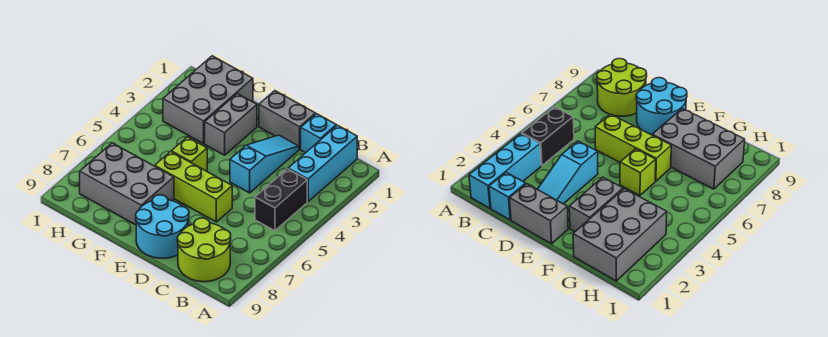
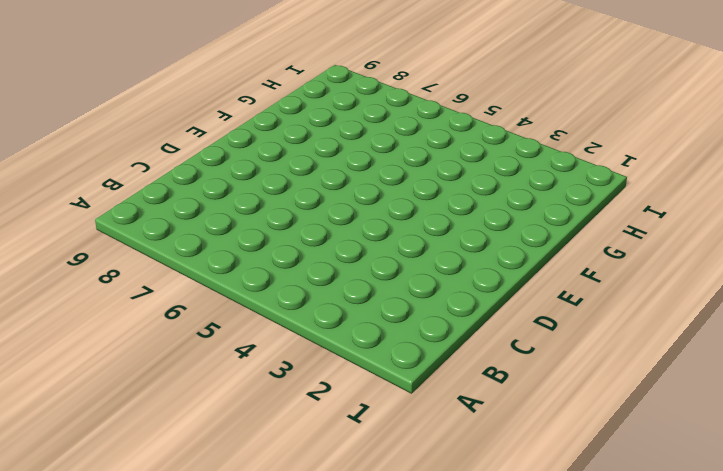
none -> cyan 1x3 brick [288,125,357,202]
none -> black 1x2 brick [255,169,307,231]
none -> lime 2x2 round brick [177,218,231,282]

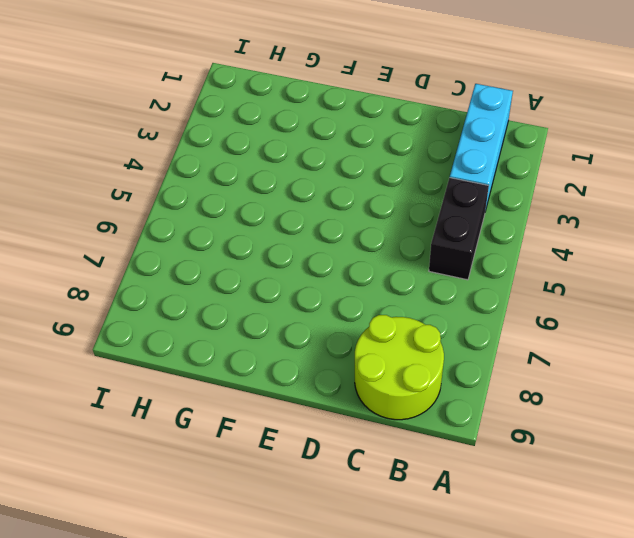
none -> cyan 1x1 brick [301,114,336,153]
none -> grey 1x2 brick [259,91,316,149]
none -> cyan 1x3 slope [230,135,299,193]

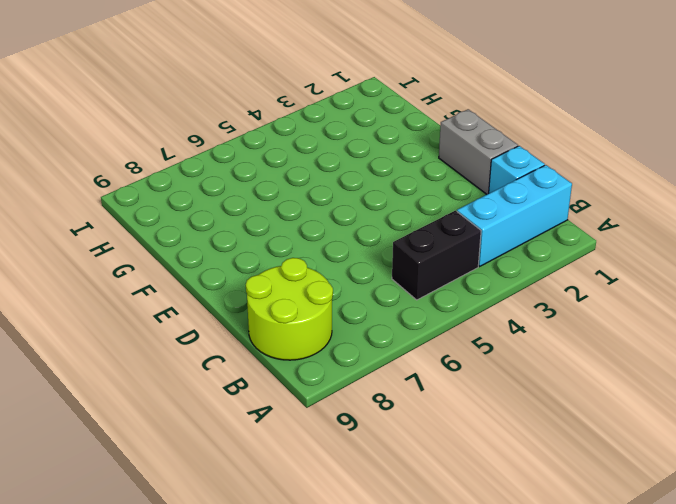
none -> cyan 1x3 slope [230,135,299,193]
none -> lime 1x3 brick [155,152,232,222]
none -> cyan 2x2 round brick [136,195,189,258]

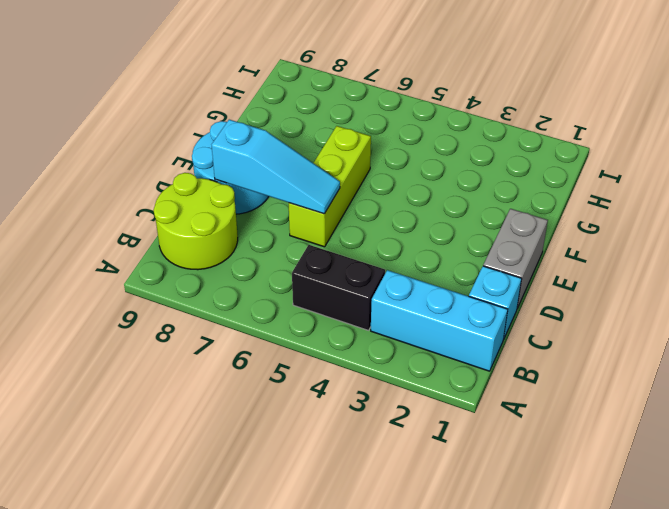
cyan 1x3 slope [212,120,340,214] -> cyan 1x3 slope moved to [230,135,299,193]
none -> grey 1x2 brick [205,94,257,155]
none -> lime 1x1 brick [171,137,207,171]
none -> grey 2x3 brick [80,143,174,225]

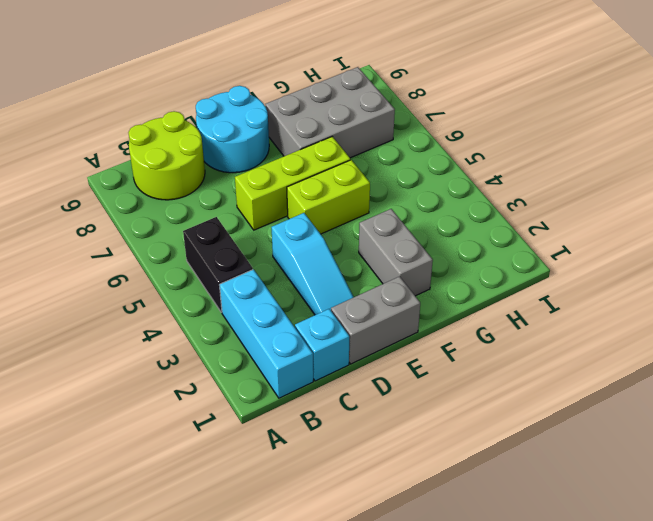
lime 1x2 brick [287,160,370,234] -> lime 1x1 brick [171,137,207,171]
none -> grey 2x3 brick [163,56,253,144]

